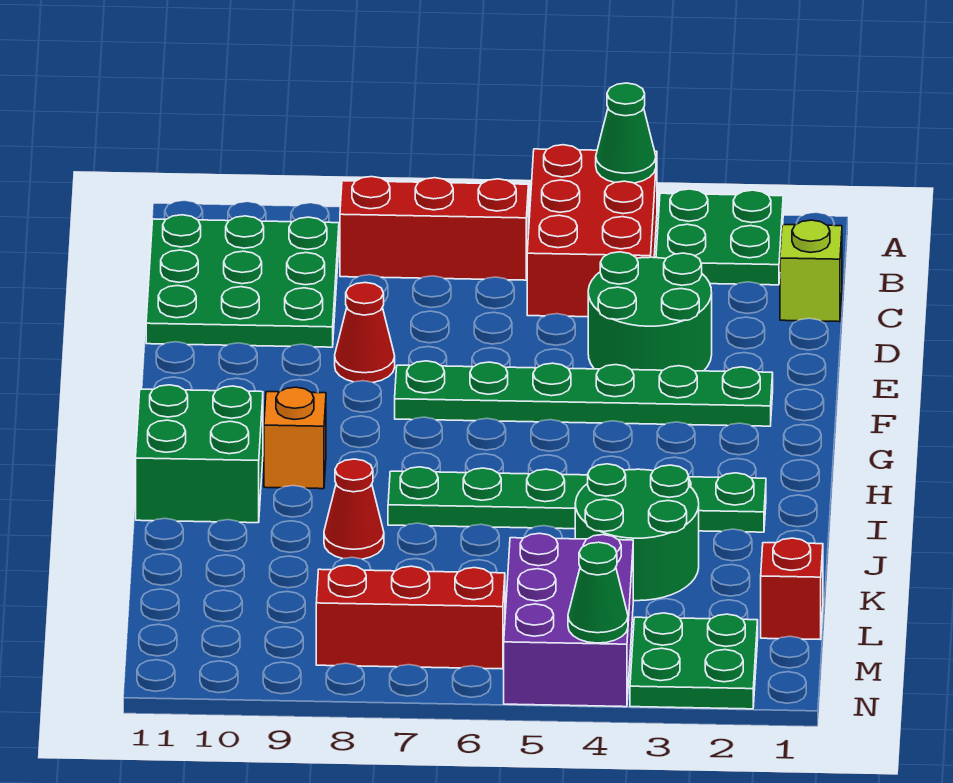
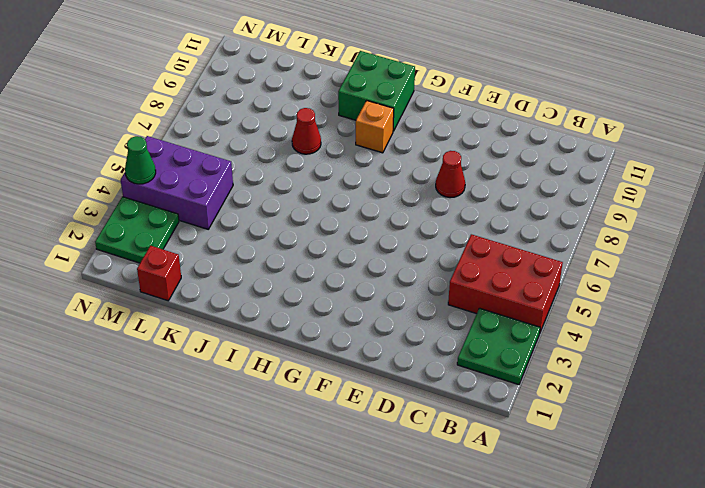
none -> red 1x3 brick [340,177,528,280]
none -> green 3x3 plate [146,215,339,347]
none -> lime 1x1 brick [780,220,842,322]

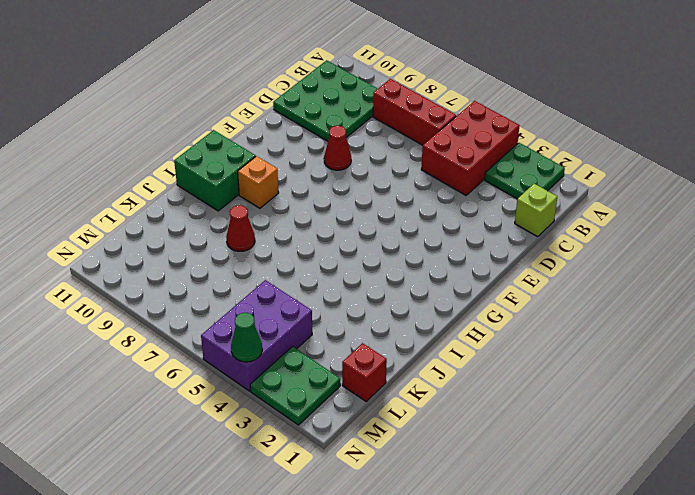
none -> green 2x2 round brick [588,252,712,371]
none -> green 1x6 plate [395,361,773,426]
none -> green 1x6 plate [388,467,766,532]

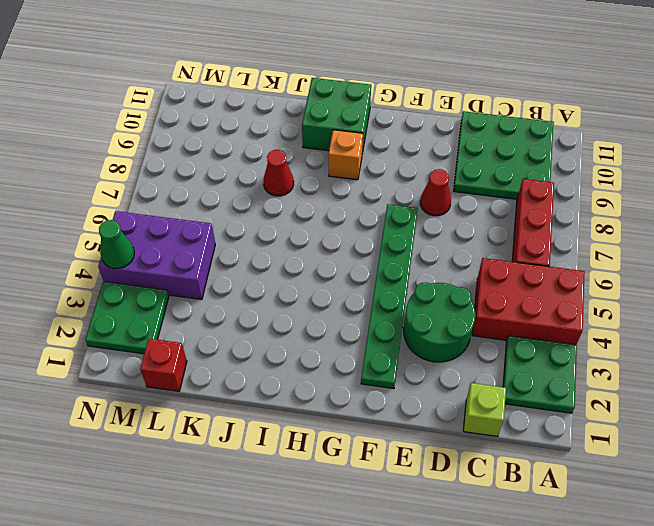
none -> green 1x6 plate [388,467,766,532]
none -> green 2x2 round brick [575,464,699,601]
none -> red 1x3 brick [316,565,505,669]

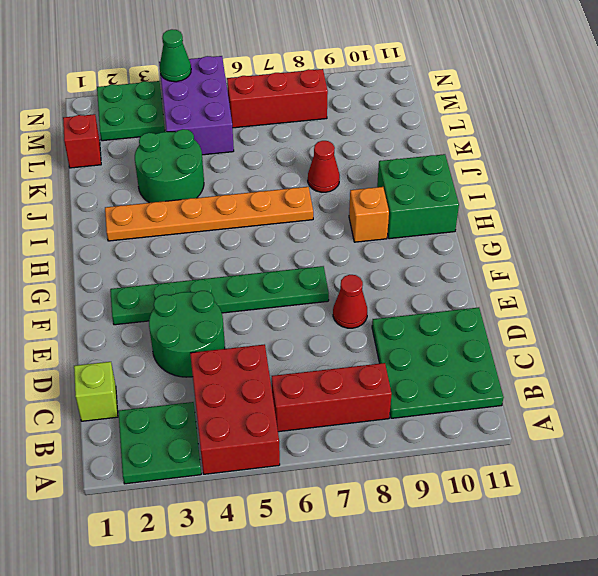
orange 1x6 plate [105,187,313,241] -> green 1x6 plate [388,467,766,532]
none -> green 1x1 cone [596,83,656,183]

